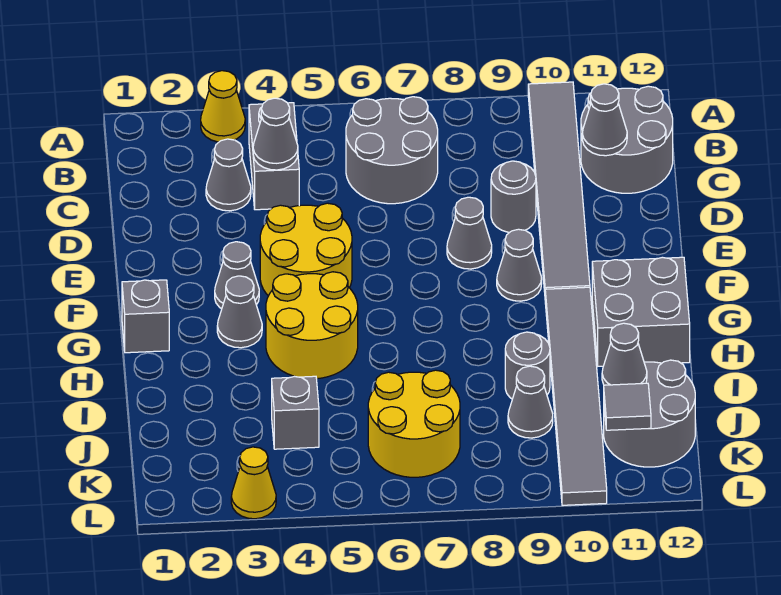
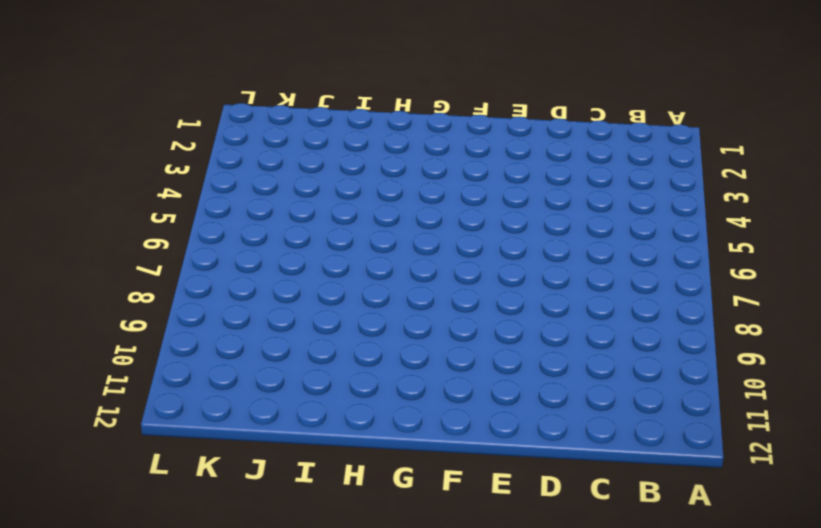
none -> yellow 1x1 cone [201,71,245,142]
none -> grey 1x6 tile [528,82,590,292]
none -> grey 1x2 brick [249,103,299,210]

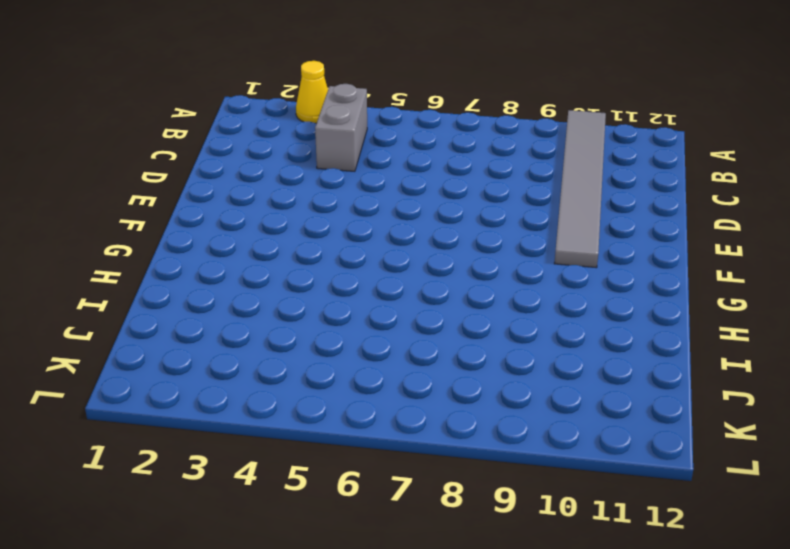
none -> grey 2x2 round brick [346,97,438,204]
none -> grey 2x2 round brick [581,86,673,193]
none -> grey 1x1 cone [206,139,251,211]

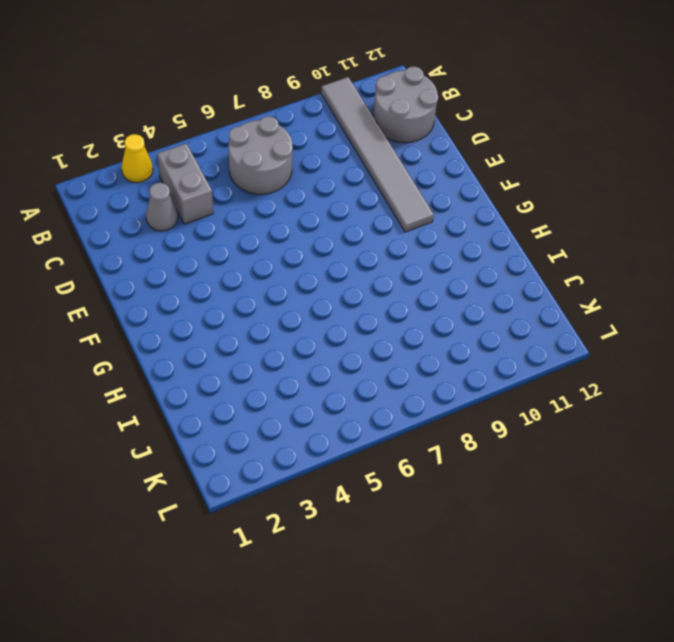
none -> grey 1x1 round brick [491,161,536,232]
none -> yellow 2x2 round brick [260,203,352,296]
none -> grey 1x1 cone [447,197,492,269]

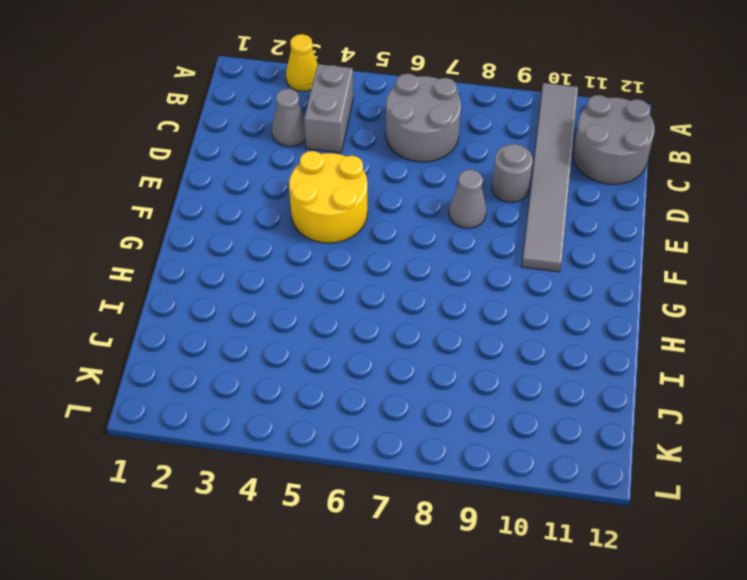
none -> grey 1x1 cone [215,242,259,309]
none -> grey 1x1 cone [497,229,542,301]
none -> grey 1x1 brick [122,280,169,353]

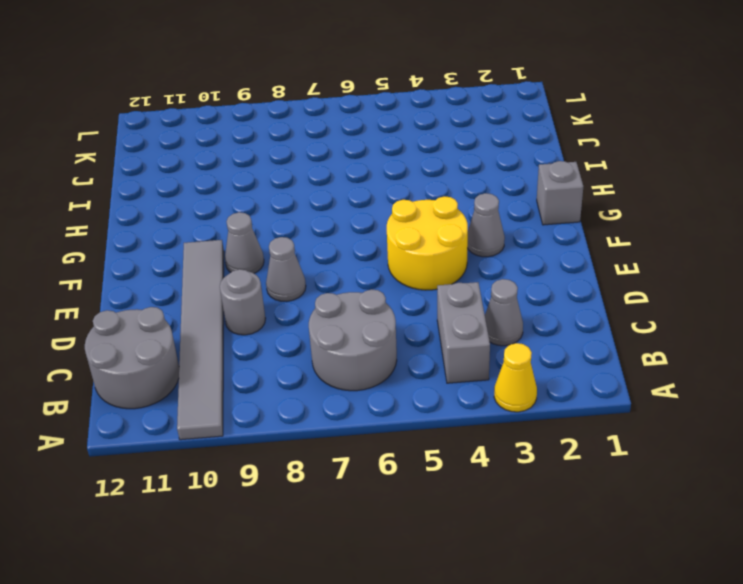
none -> grey 1x1 cone [217,276,262,348]
none -> yellow 2x2 round brick [266,272,358,379]
none -> grey 1x6 tile [545,287,607,505]

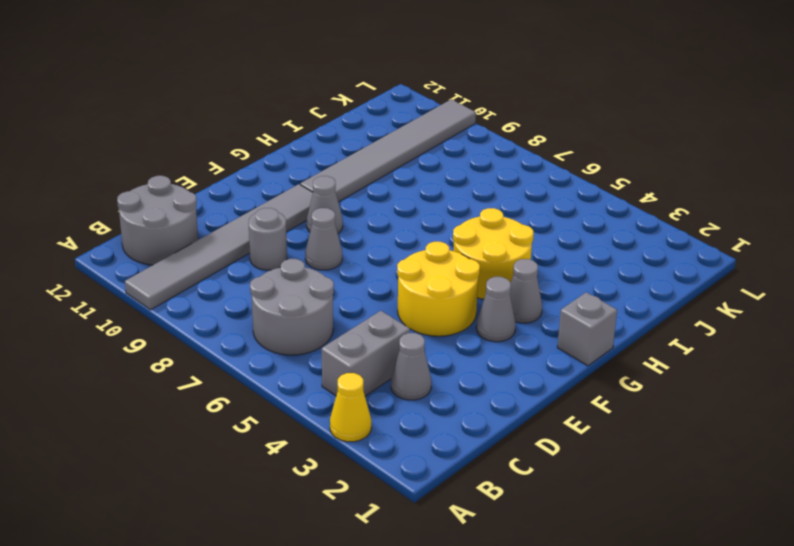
none -> grey 2x2 brick [592,257,690,366]
none -> grey 1x1 round brick [505,332,550,399]
none -> grey 1x1 brick [272,376,319,449]

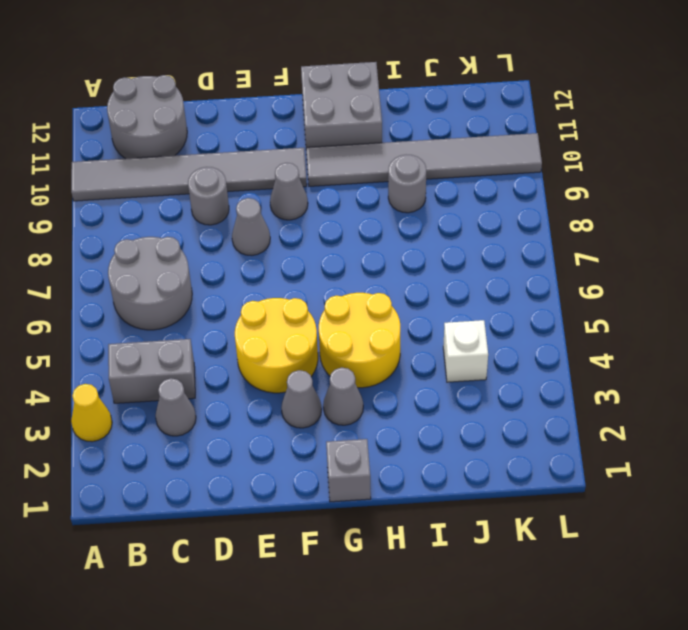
white 1x1 brick [443,320,488,382] -> grey 1x1 brick [272,376,319,449]
none -> yellow 2x2 round brick [368,370,460,477]
none -> grey 1x1 cone [508,366,553,438]
none -> grey 2x2 round brick [604,360,695,467]

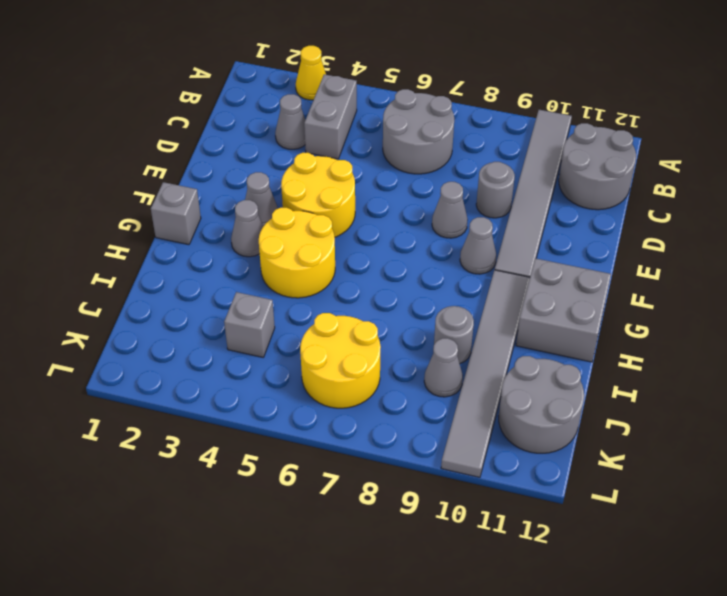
none -> yellow 1x1 cone [231,447,276,519]
none -> grey 1x1 cone [253,98,298,170]
none -> grey 1x1 cone [582,84,627,156]

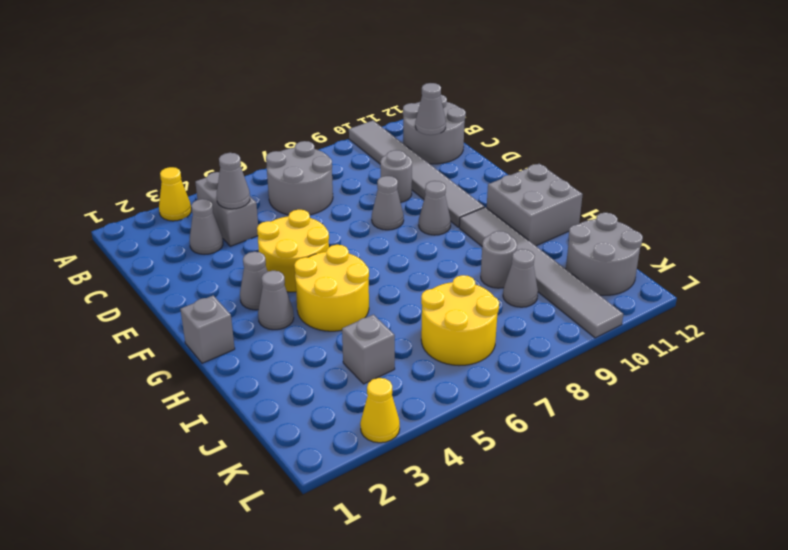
none -> grey 1x1 cone [602,323,647,385]
none -> grey 1x1 tile [604,383,651,430]

